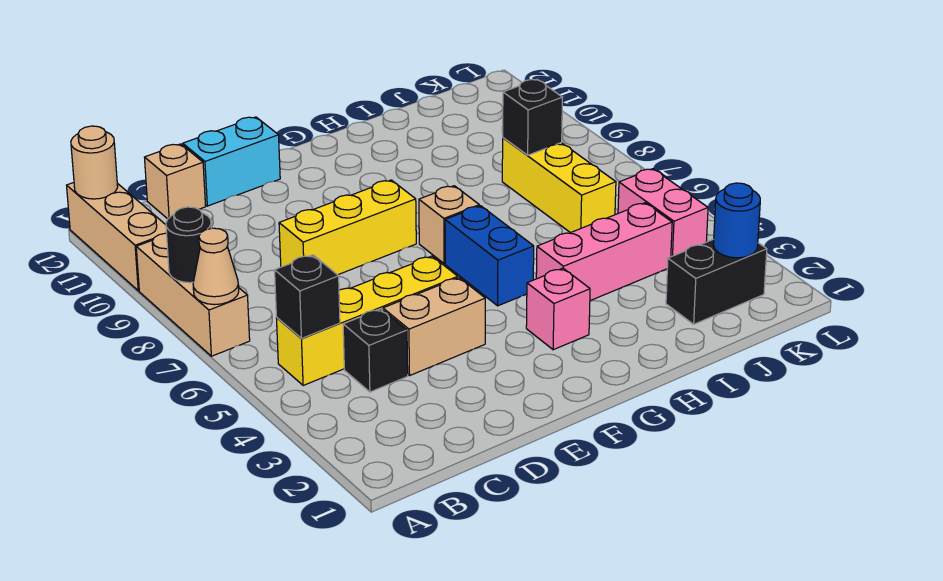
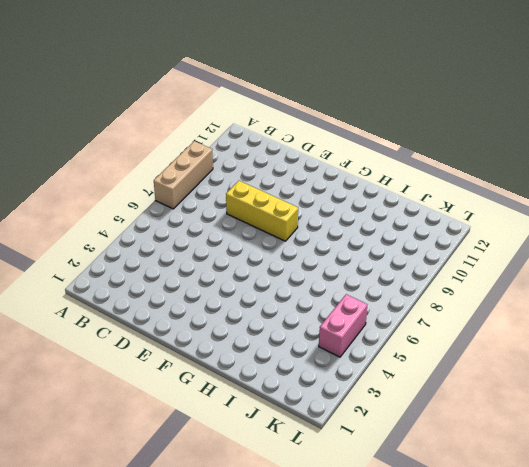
none -> tan 1x3 brick [67,183,167,291]
none -> yellow 1x4 brick [277,256,458,386]
none -> black 1x1 brick [343,309,408,392]

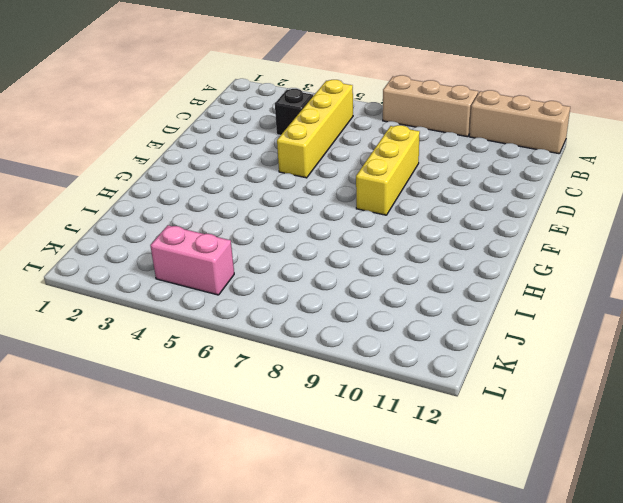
none -> tan 1x1 brick [144,144,206,219]
none -> tan 1x2 brick [383,278,485,375]
none -> cyan 1x2 brick [183,117,280,206]

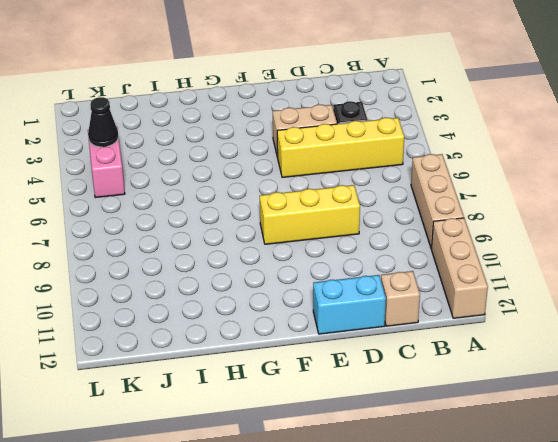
black 1x1 cone [88,97,118,147] -> none
none -> pink 1x1 brick [526,268,590,350]
none -> blue 1x2 brick [445,206,534,306]
none -> tan 1x1 brick [419,186,479,264]

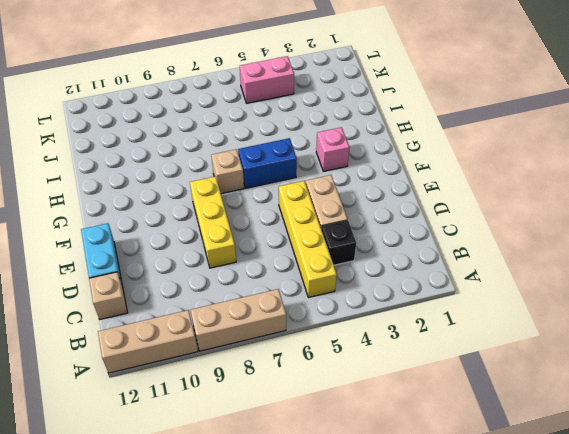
none -> pink 1x3 brick [536,203,672,301]
none -> black 1x2 brick [666,239,767,324]
none -> yellow 1x3 brick [502,138,616,233]

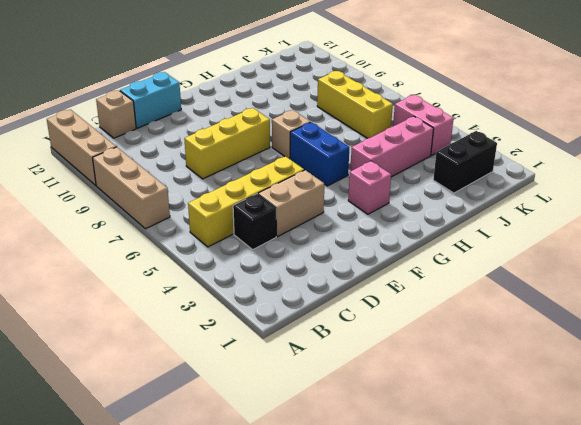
none -> tan 1x1 cone [193,228,239,305]
none -> black 1x1 round brick [166,207,211,283]
none -> tan 1x1 round brick [71,126,118,199]

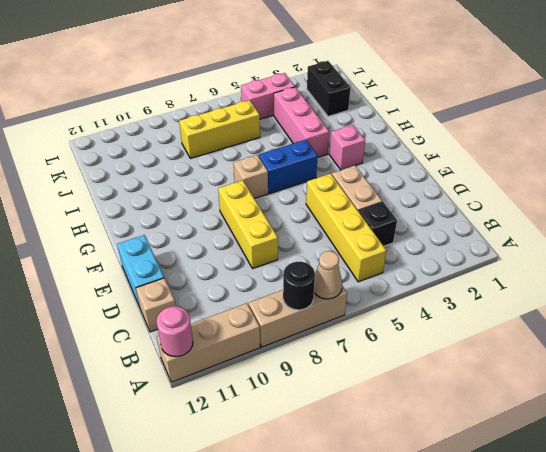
pink 1x1 round brick [156,306,193,357] -> tan 1x1 round brick [71,126,118,199]
none -> black 1x1 brick [275,255,340,338]
none -> black 1x1 brick [503,80,563,155]
none -> blue 1x1 round brick [713,183,760,258]

